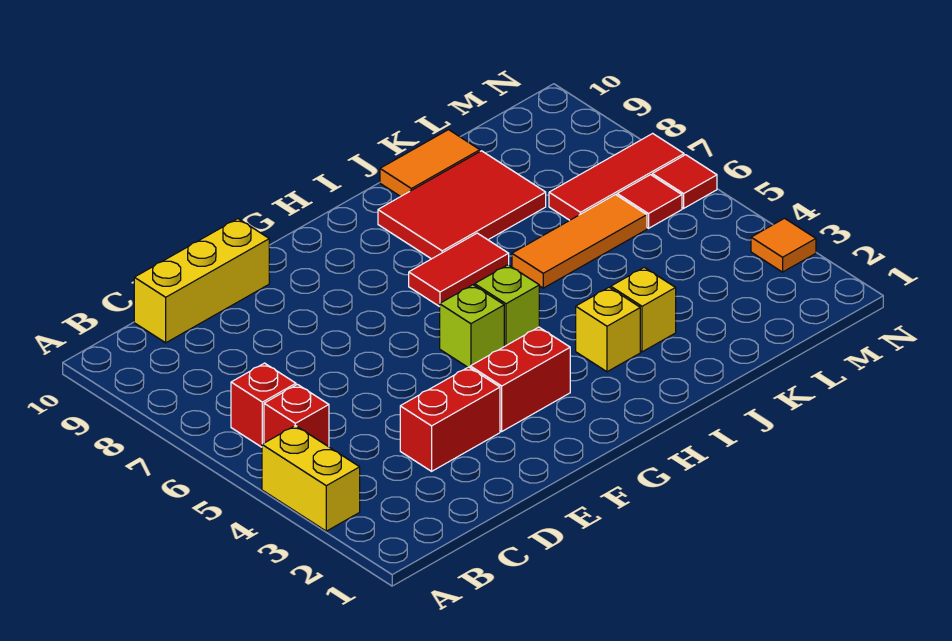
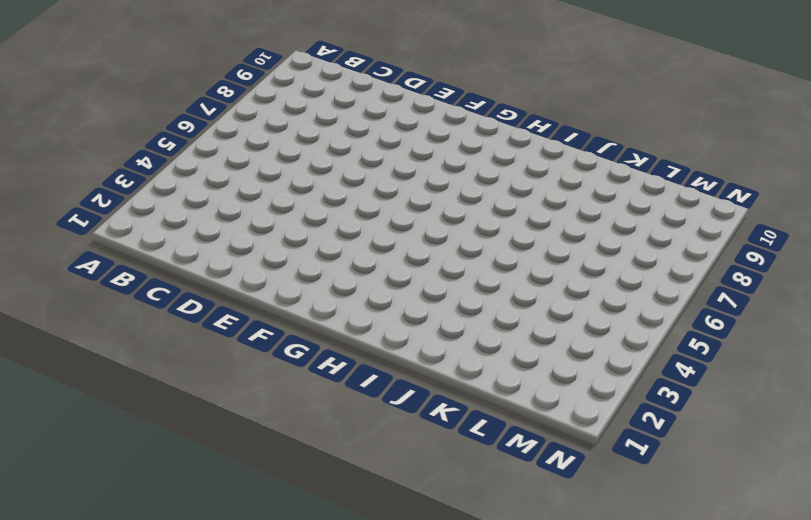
none -> yellow 1x2 brick [262,426,360,531]
none -> red 1x1 brick [264,384,329,447]
none -> red 1x1 brick [231,363,296,447]

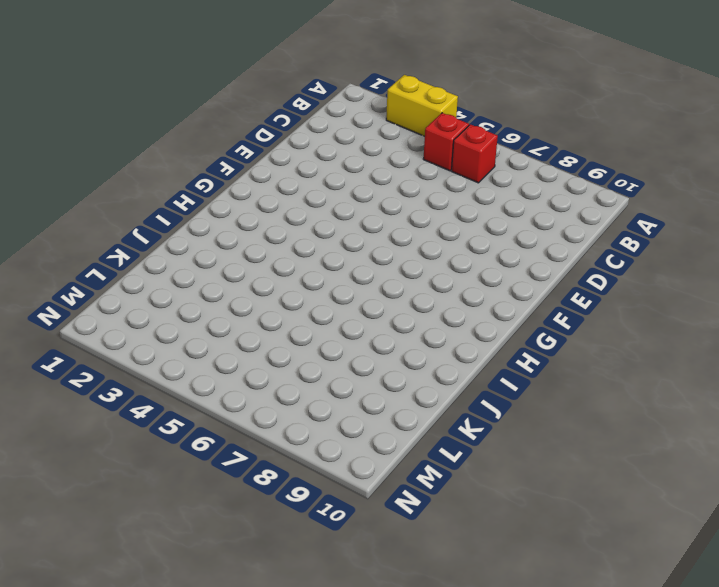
none -> yellow 1x3 brick [134,219,269,343]
none -> red 1x2 brick [400,367,500,471]
none -> red 1x2 brick [470,327,570,431]

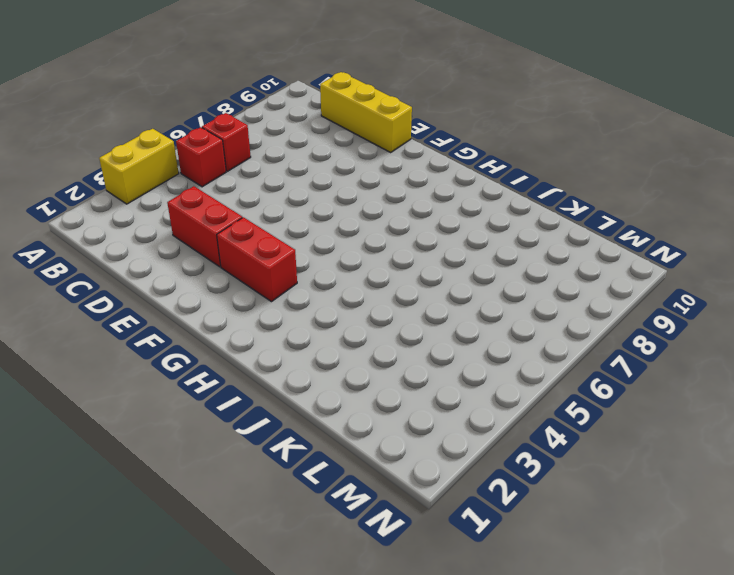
none -> lime 1x1 brick [440,285,504,367]
none -> lime 1x1 brick [475,265,539,346]
none -> red 1x2 tile [409,233,509,307]

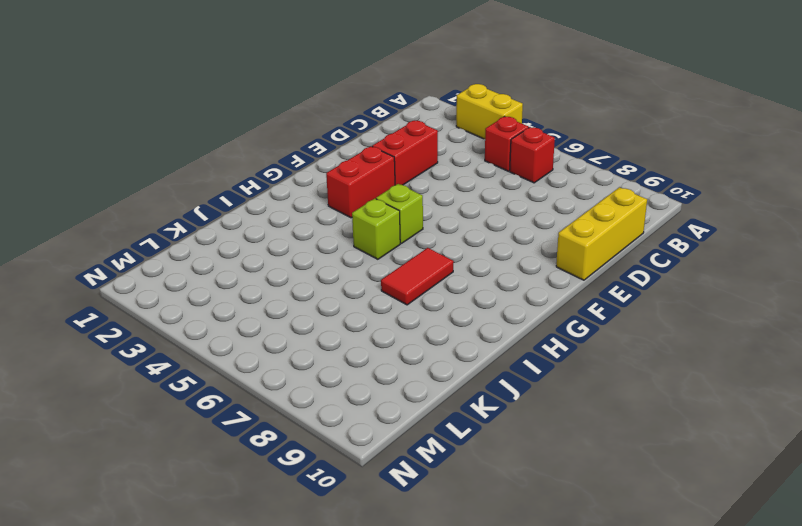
none -> yellow 1x1 brick [576,287,640,372]
none -> red 2x3 tile [378,151,546,259]
none -> yellow 1x1 brick [611,267,676,352]

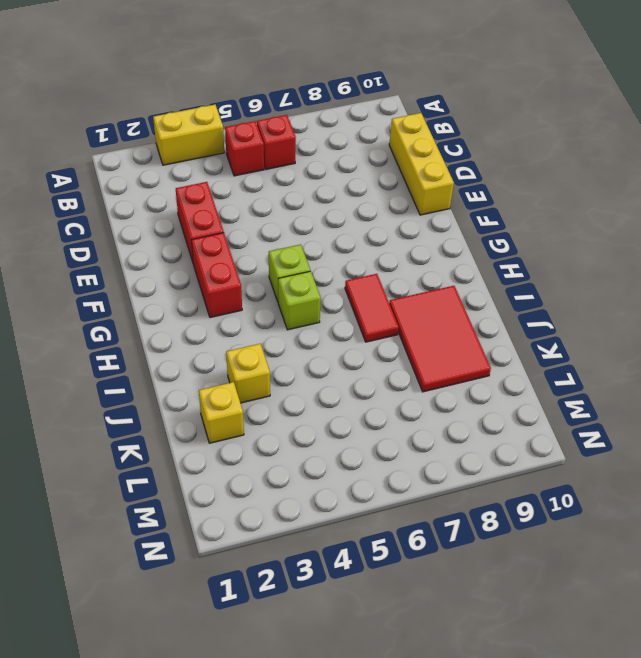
yellow 1x1 brick [199,382,244,443] -> yellow 1x1 brick moved to [576,287,640,372]
none -> orange 1x3 tile [512,195,647,288]
none -> orange 1x2 tile [380,130,480,197]
none -> red 1x3 tile [549,133,684,220]

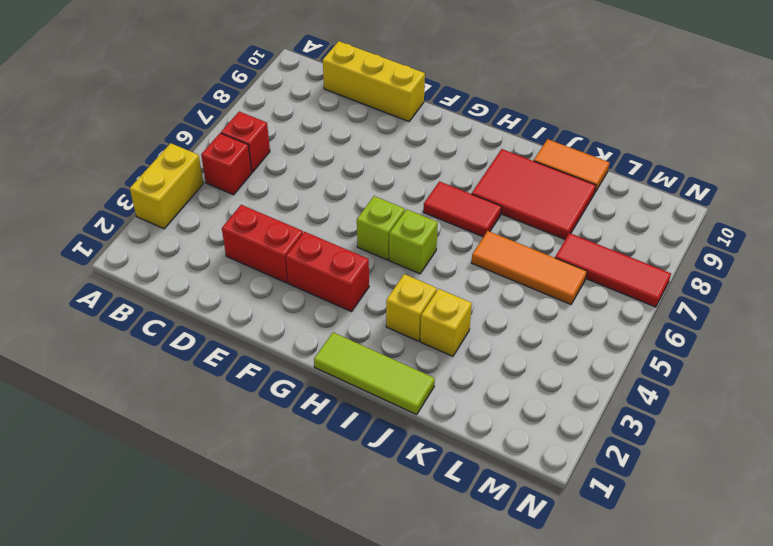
lime 1x3 tile [314,332,435,415] -> none
none -> red 1x1 tile [617,175,682,228]
none -> orange 1x1 tile [751,218,816,272]
none -> red 1x1 tile [652,155,717,208]

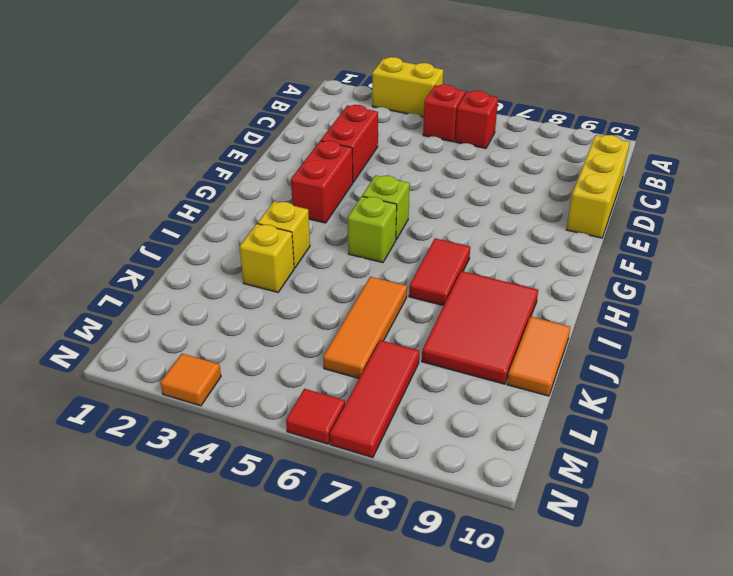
none -> red 1x1 tile [617,175,682,228]

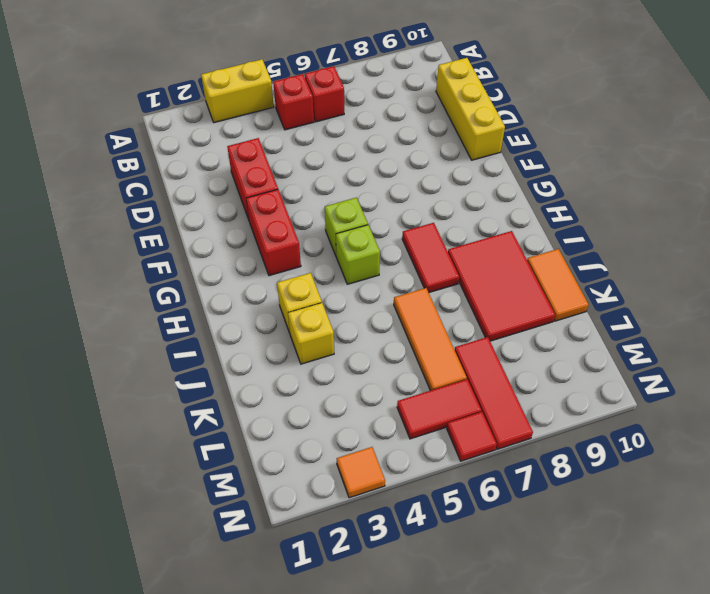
red 1x2 tile [397,379,481,439] -> red 1x1 tile [617,175,682,228]

